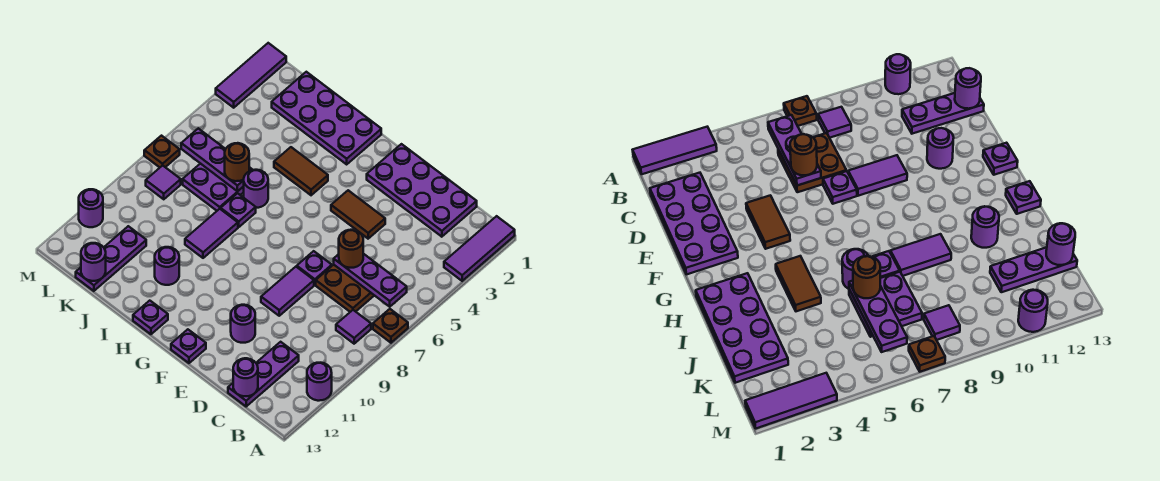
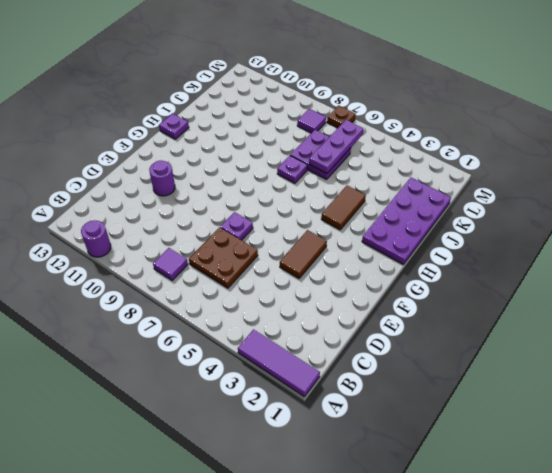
none -> brown 1x1 plate [373,309,408,343]
none -> purple 2x4 plate [367,144,477,237]
none -> purple 1x3 plate [228,342,299,406]
none -> purple 1x2 tile [261,267,314,316]

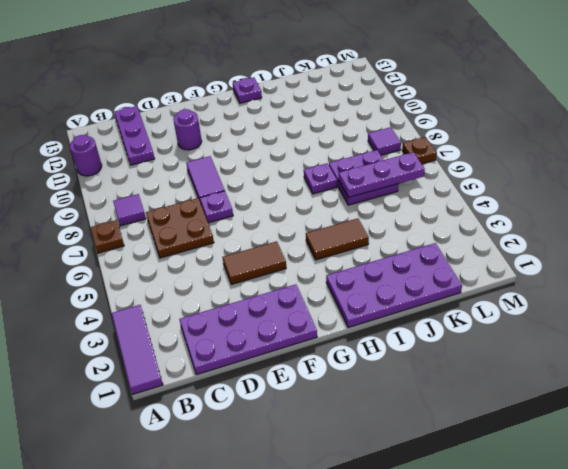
none -> purple 1x1 plate [171,329,206,363]
none -> purple 1x1 round brick [244,170,268,208]
none -> purple 1x2 tile [185,209,238,258]
none -> purple 1x1 round brick [155,247,179,285]

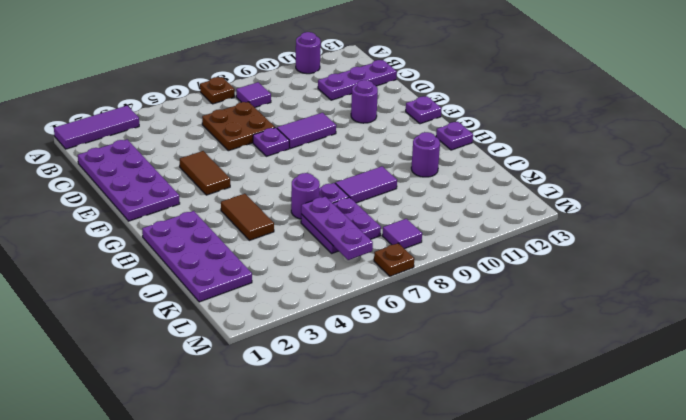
none -> purple 1x3 plate [76,226,146,291]
none -> purple 1x3 tile [216,43,286,108]
none -> purple 1x1 round brick [79,189,103,227]
none -> purple 1x3 plate [334,254,407,307]

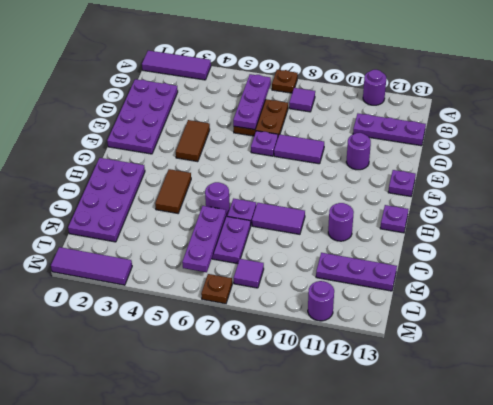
none -> purple 1x1 round brick [233,358,258,396]
none -> purple 1x1 round brick [81,243,106,281]
none -> brown 1x1 round brick [339,230,363,268]
none -> brown 1x1 round brick [225,143,249,181]

